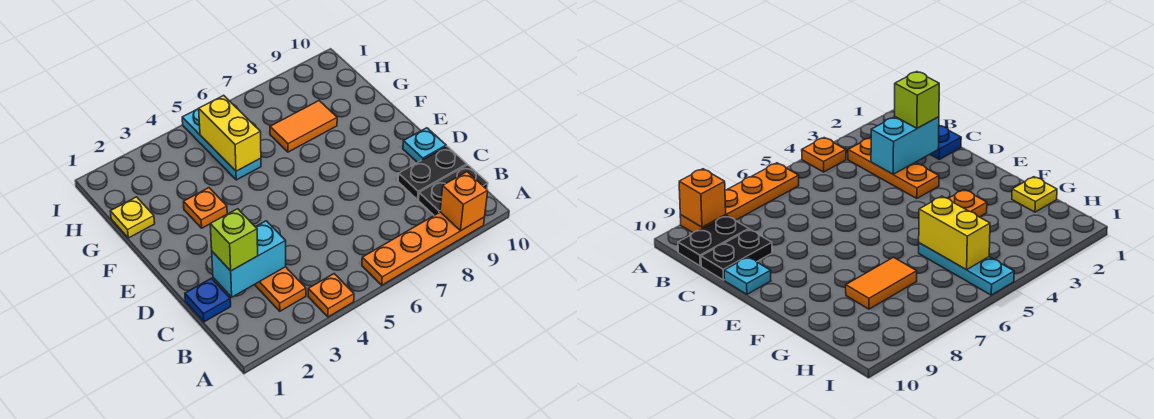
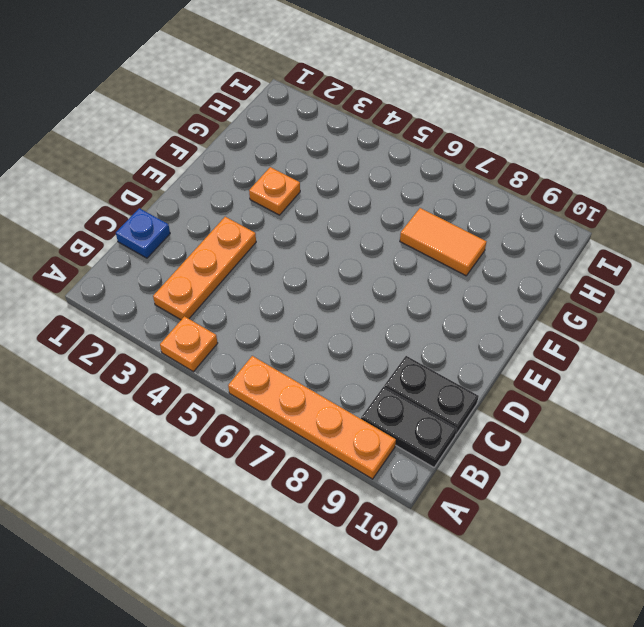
none -> cyan 1x1 plate [403,128,446,163]
none -> yellow 1x1 plate [110,197,155,238]
none -> cyan 1x3 plate [182,109,261,180]

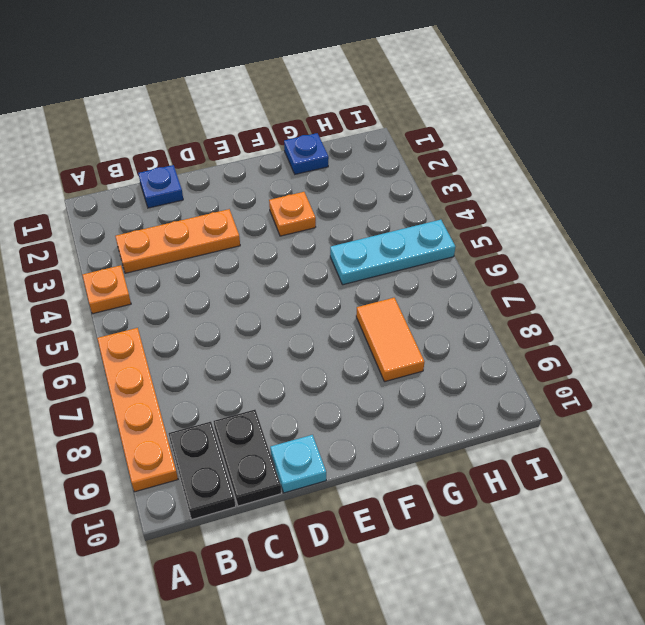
blue 1x1 plate [284,133,329,174] -> yellow 1x1 plate [110,197,155,238]
none -> orange 1x1 brick [440,172,488,231]
none -> cyan 1x2 brick [212,221,286,297]
none -> yellow 1x2 brick [199,95,261,171]

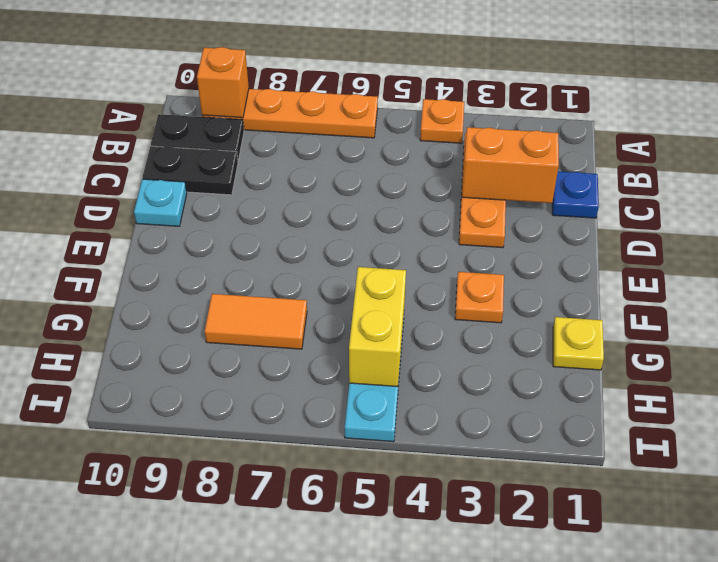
orange 1x2 brick [462,127,559,203] -> cyan 1x2 brick [212,221,286,297]
none -> lime 1x1 brick [210,209,258,271]

